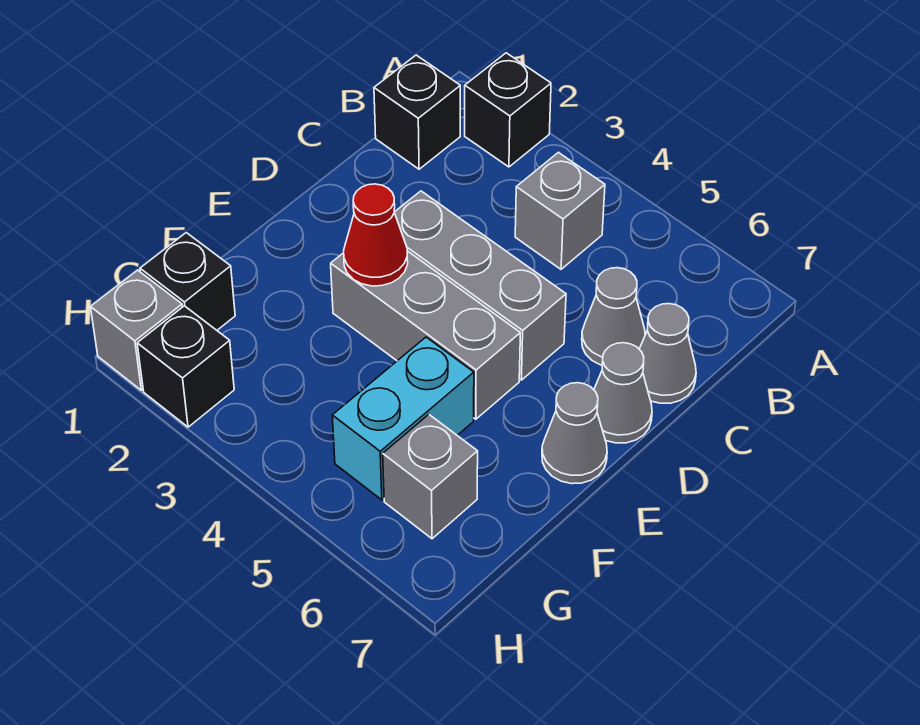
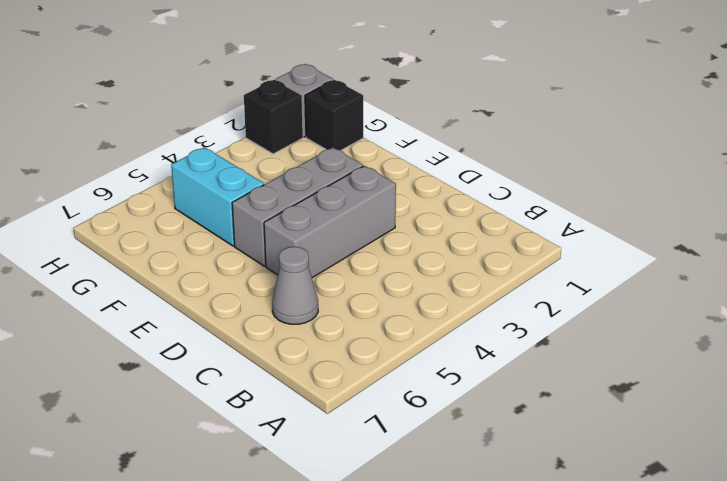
none -> black 1x1 brick [465,53,551,167]
none -> black 1x1 brick [374,55,460,169]
none -> grey 1x1 brick [515,152,605,269]

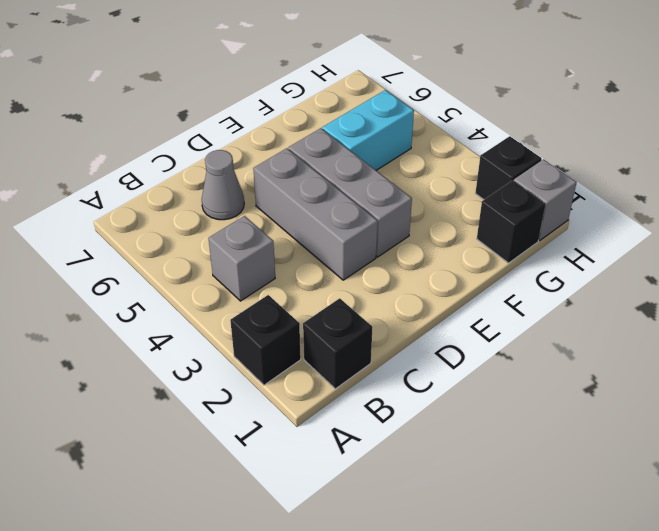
none -> grey 1x1 cone [639,304,696,403]
none -> grey 1x1 cone [594,343,652,443]
none -> grey 1x1 cone [542,383,607,484]

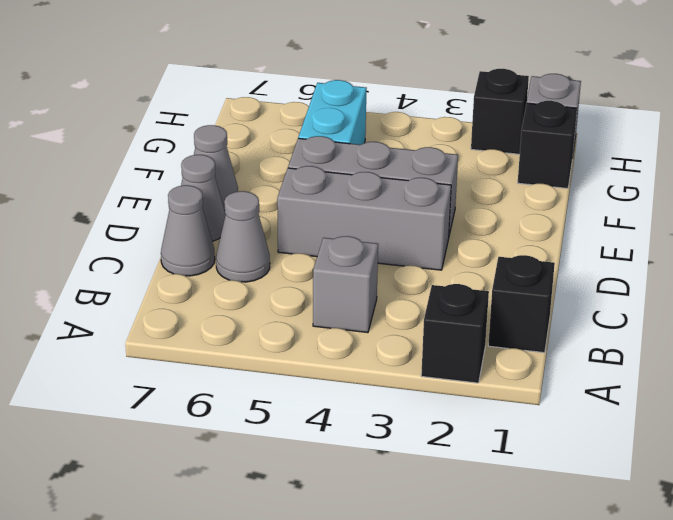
none -> grey 1x1 brick [383,414,478,539]
none -> red 1x1 cone [344,184,408,286]

